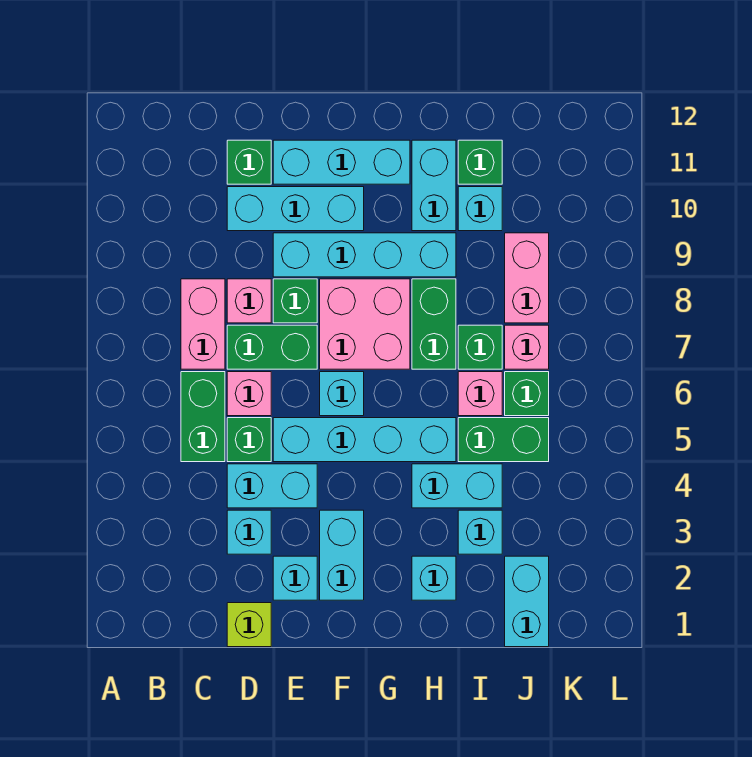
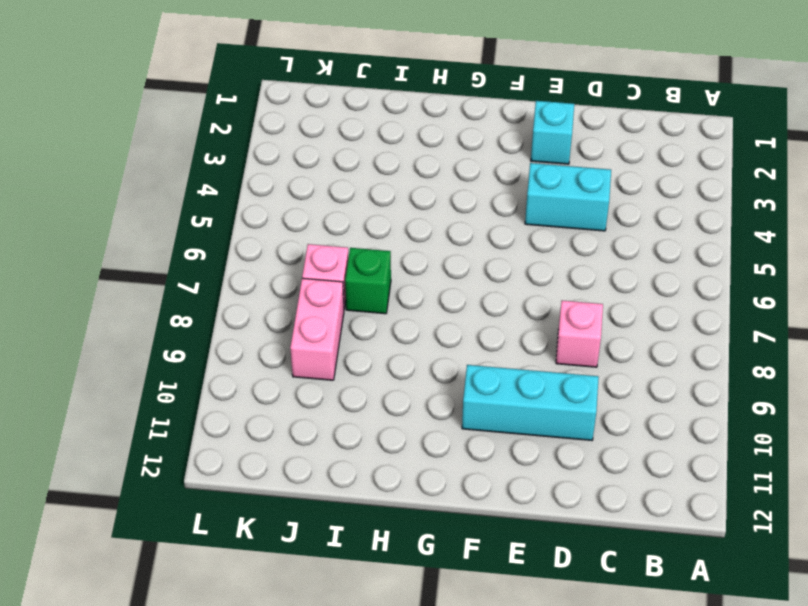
none -> green 1x2 brick [181,372,225,462]
none -> pink 1x2 brick [181,279,225,369]
none -> lime 1x1 brick [227,603,271,647]
none -> cyan 1x1 brick [227,510,271,554]

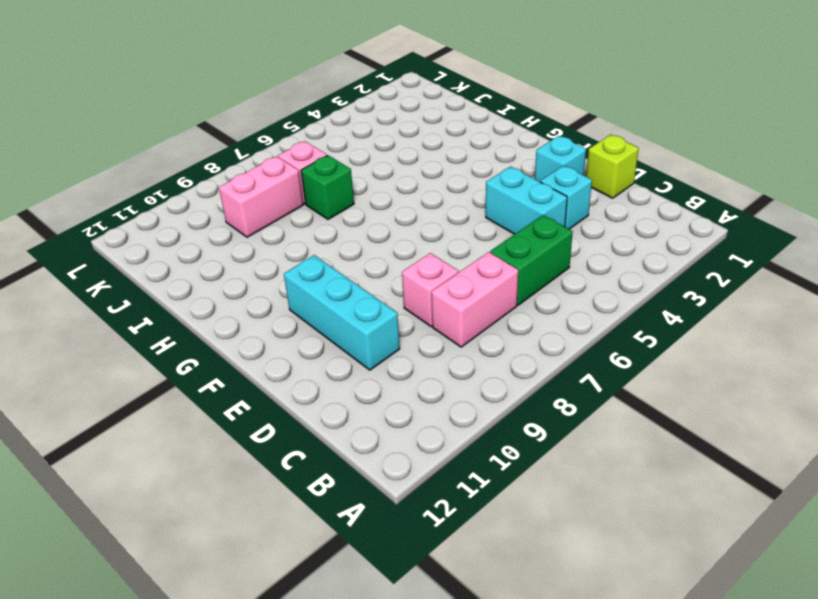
none -> green 1x1 brick [227,418,271,462]
none -> pink 1x1 brick [227,372,271,416]
none -> green 1x2 brick [227,325,317,369]
none -> green 1x1 brick [227,140,271,184]

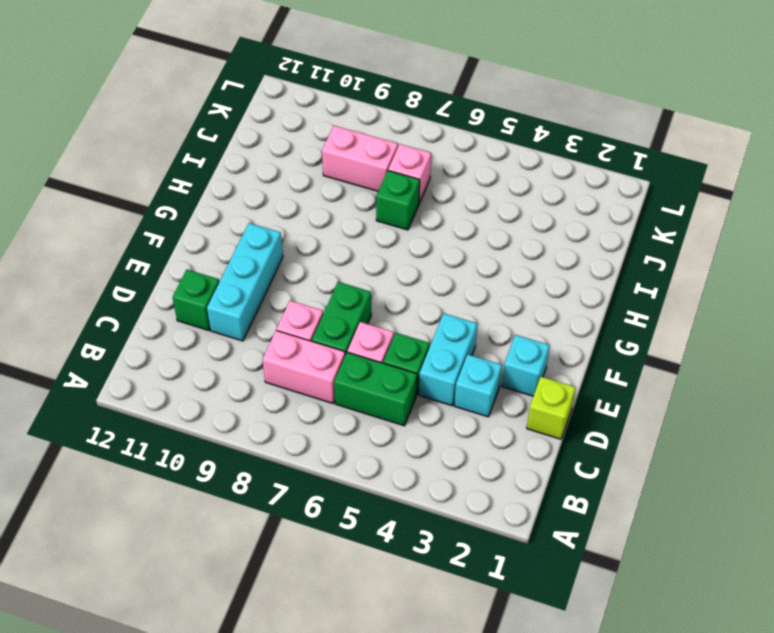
none -> cyan 1x4 brick [273,418,456,462]
none -> green 1x1 brick [273,279,317,323]
none -> cyan 1x4 brick [273,233,456,277]
none -> cyan 1x3 brick [273,140,410,184]

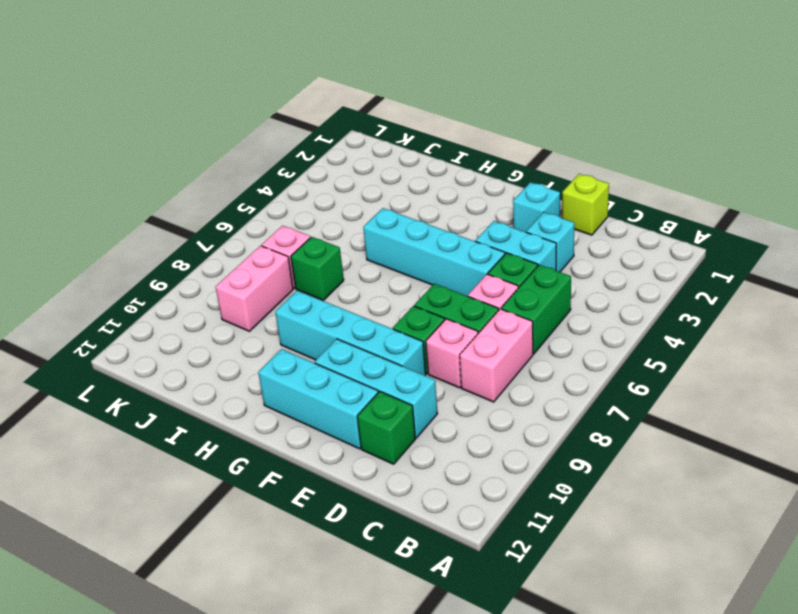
none -> cyan 1x2 brick [320,510,364,600]
none -> cyan 1x1 brick [320,372,364,416]
none -> pink 2x2 brick [320,279,410,369]
none -> cyan 1x1 brick [412,556,456,600]

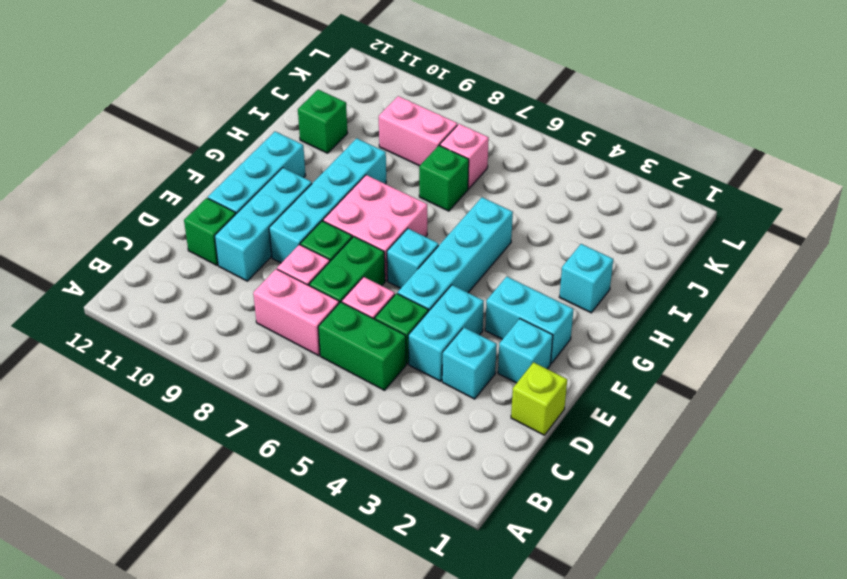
none -> cyan 1x2 brick [412,464,502,508]
none -> green 1x2 brick [412,279,456,369]
none -> cyan 1x2 brick [412,140,456,231]
none -> cyan 1x1 brick [458,510,502,554]

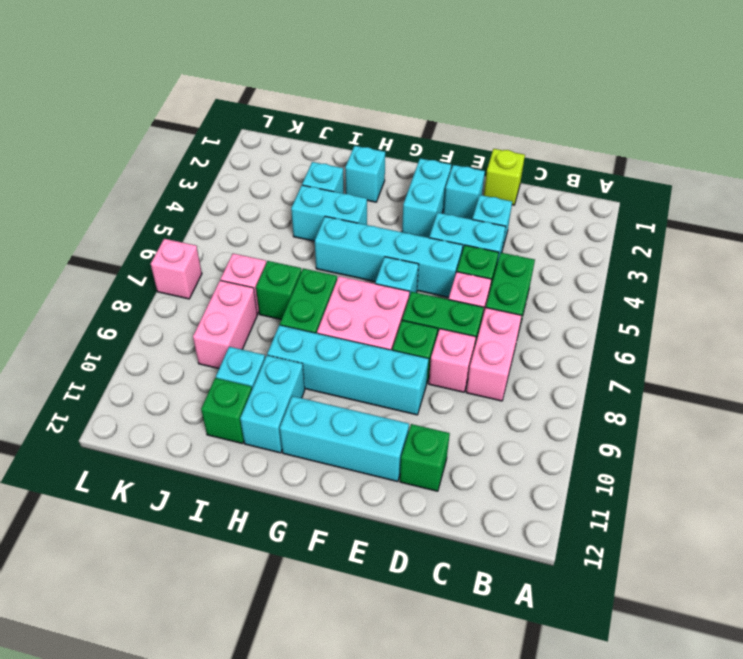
pink 1x1 brick [151,239,202,299] -> pink 1x1 brick moved to [458,372,502,416]
none -> cyan 1x3 brick [227,187,364,231]
none -> green 1x2 brick [458,418,549,462]
none -> cyan 1x2 brick [505,556,549,647]
none -> green 1x1 brick [505,372,549,416]

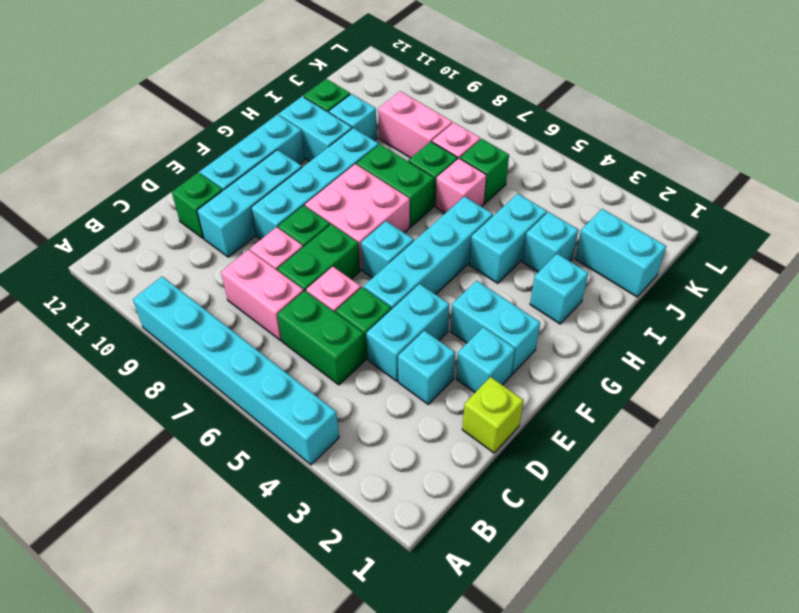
cyan 1x6 brick [133,276,339,465] -> none
none -> green 1x2 brick [458,418,549,462]

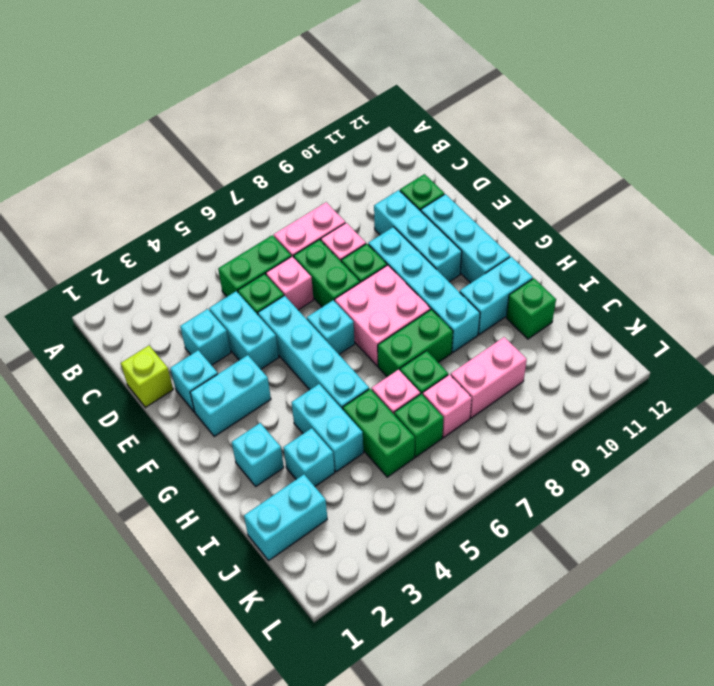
none -> cyan 1x1 brick [458,187,502,231]

